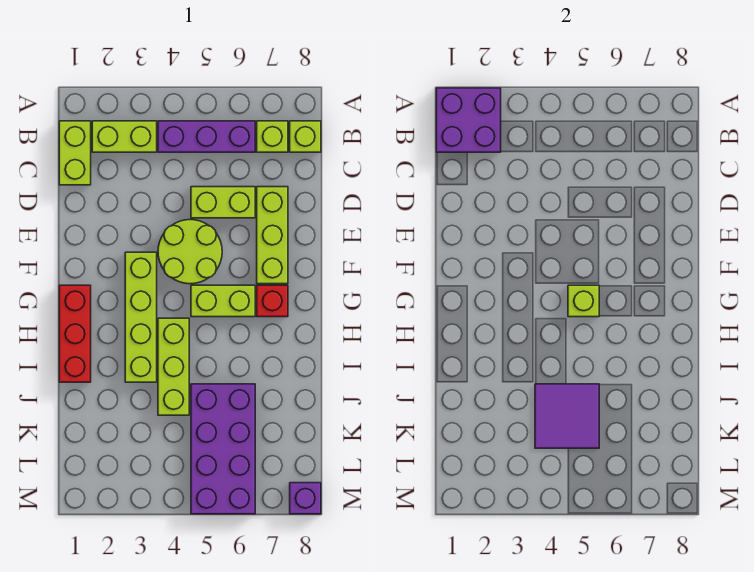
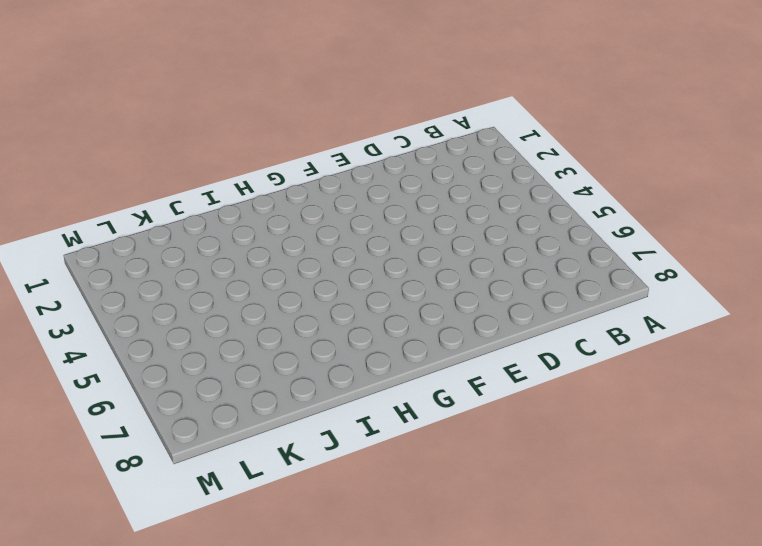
none -> lime 1x2 brick [59,121,91,185]
none -> lime 1x2 brick [92,121,157,152]
none -> purple 1x3 brick [158,121,255,152]

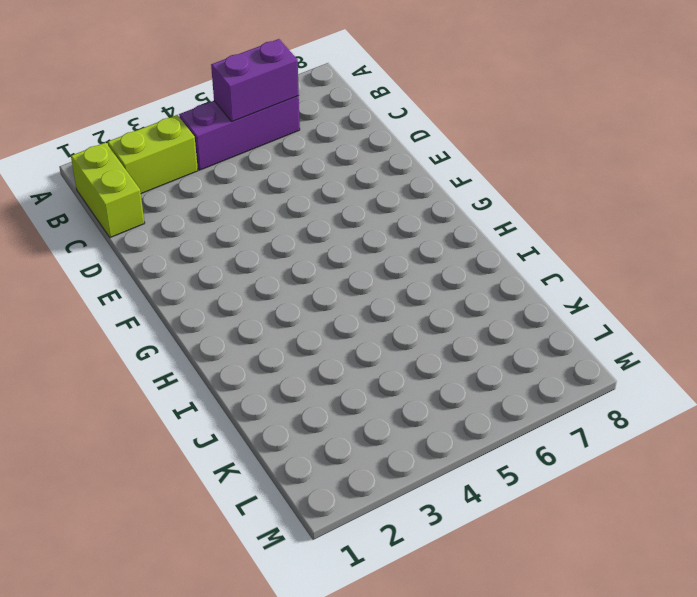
purple 1x2 brick [211,39,299,122] -> none
none -> lime 1x1 brick [257,121,288,152]
none -> lime 1x1 brick [290,121,321,152]
none -> lime 1x2 brick [191,187,255,218]

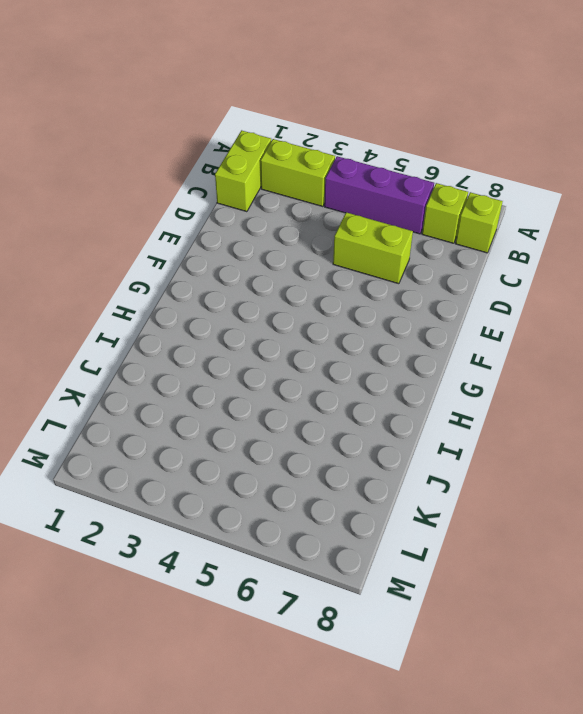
none -> lime 1x3 brick [257,187,288,284]
none -> lime 2x2 round brick [158,220,222,284]
none -> lime 1x4 brick [125,252,157,382]

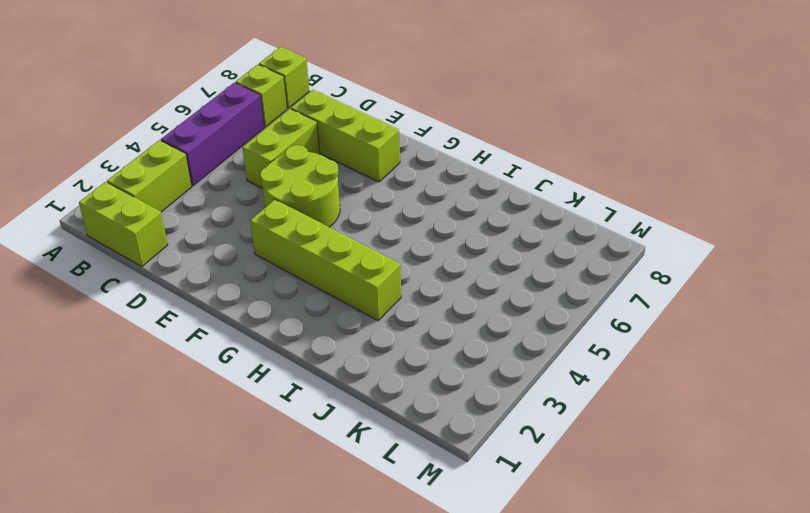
none -> red 1x3 brick [59,285,91,382]
none -> lime 1x2 brick [191,285,255,317]
none -> red 1x1 brick [257,285,288,317]

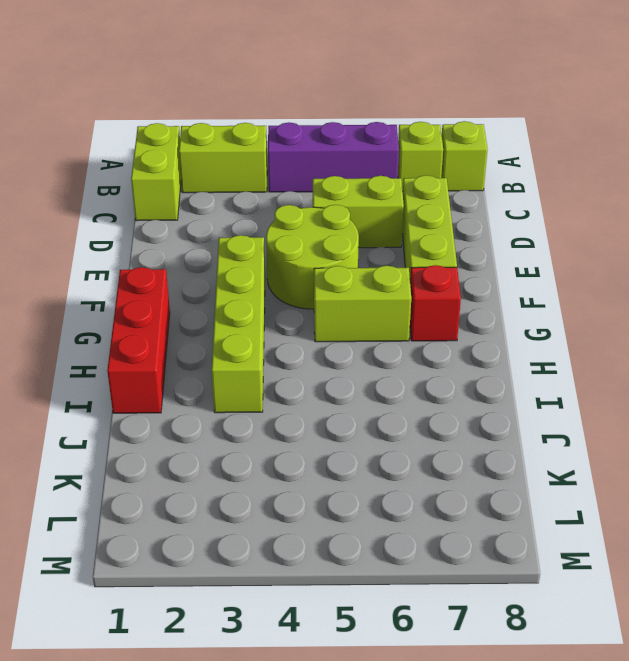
none -> lime 1x3 brick [158,318,189,415]
none -> purple 2x4 brick [191,384,255,514]
none -> purple 1x1 brick [290,483,321,514]

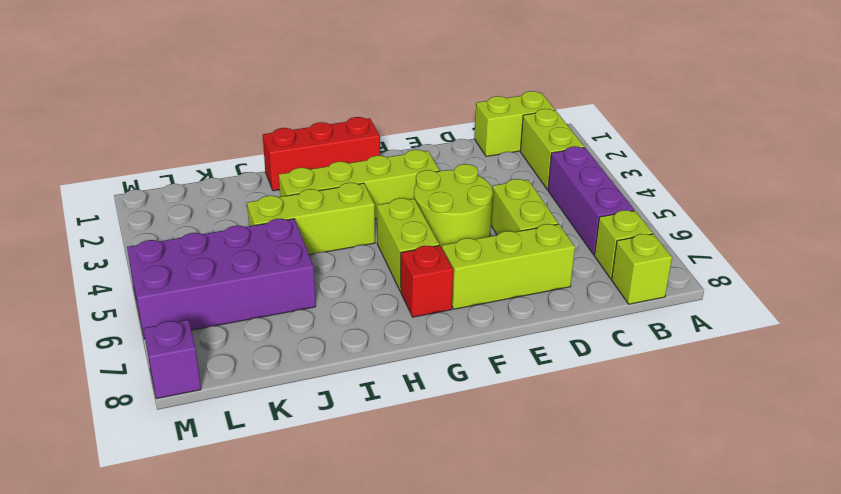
none -> purple 2x2 brick [436,88,501,152]
none -> lime 1x1 brick [568,285,599,317]
none -> purple 2x2 tile [535,384,599,448]

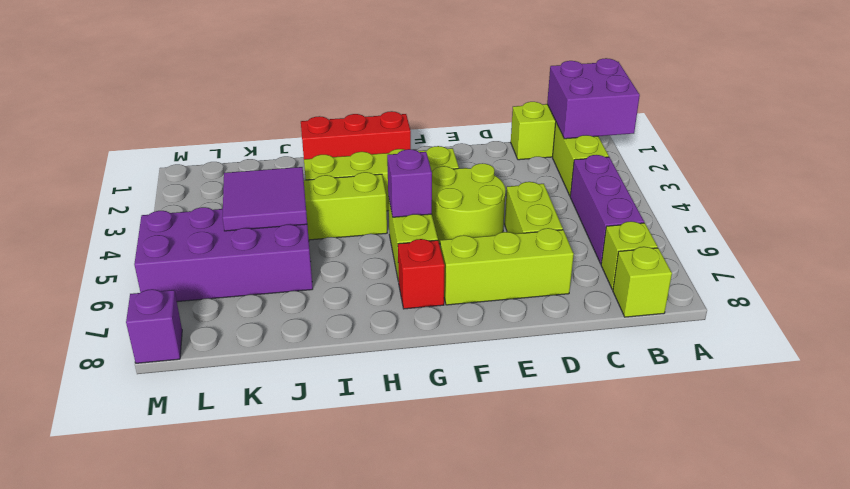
purple 1x1 brick [387,149,432,217] -> lime 1x1 brick [568,285,599,317]

